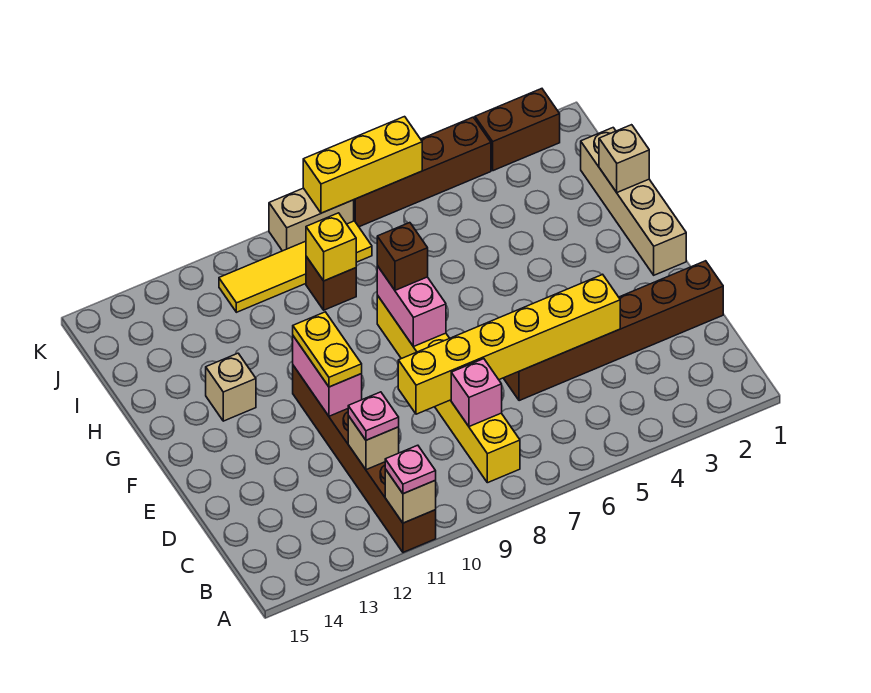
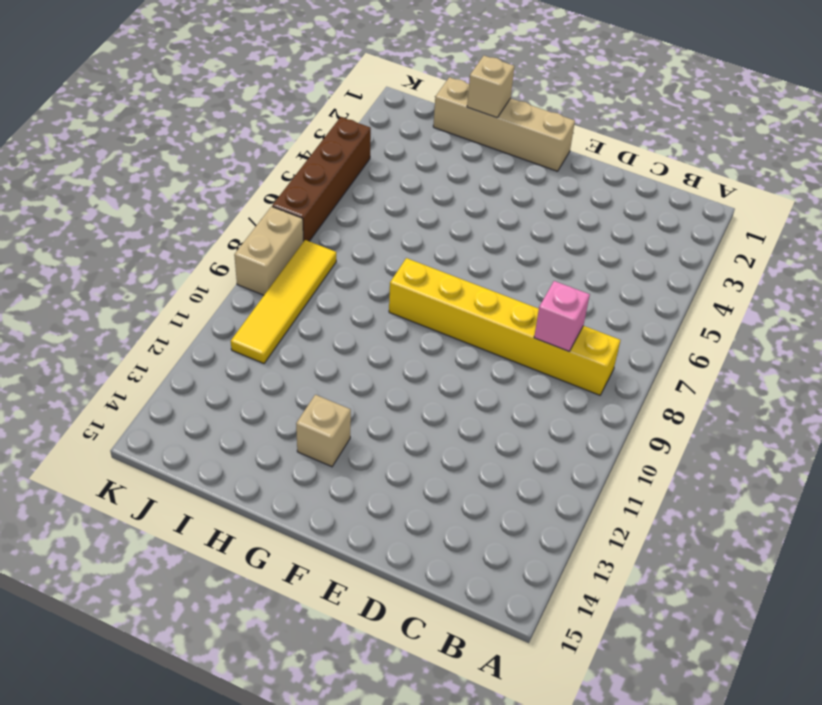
none -> brown 1x6 brick [293,366,436,552]
none -> brown 1x6 brick [504,261,723,401]
none -> brown 1x1 brick [306,256,356,310]

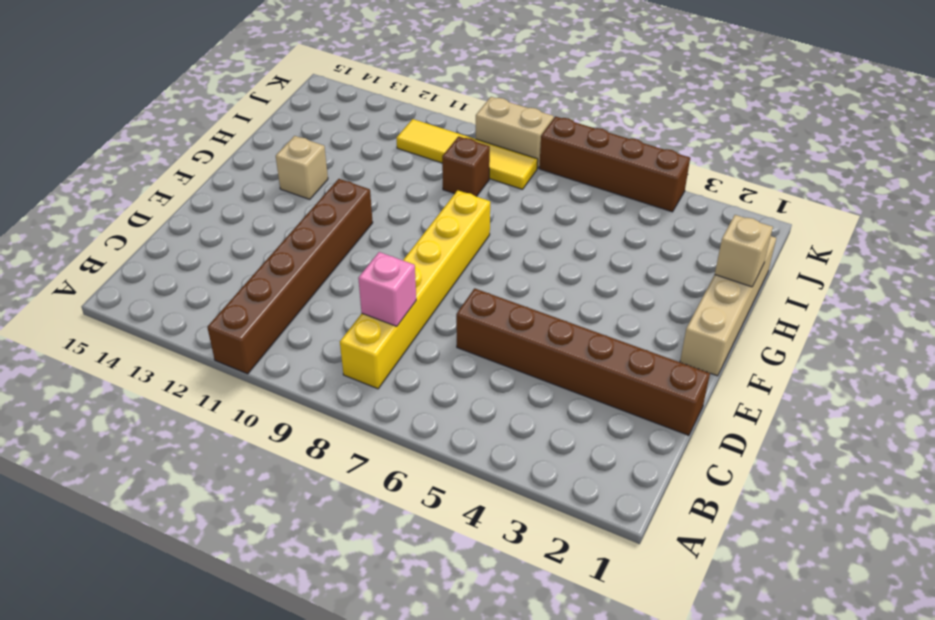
none -> brown 1x2 brick [475,89,560,171]
none -> tan 1x1 brick [385,469,436,523]
none -> tan 1x1 brick [348,416,399,470]

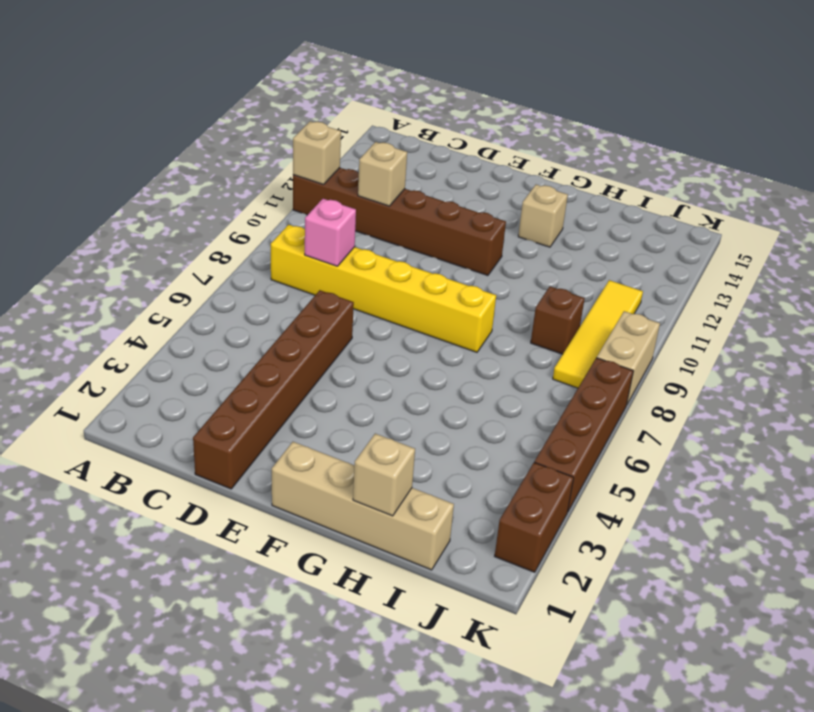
none -> yellow 1x6 brick [398,274,620,414]
none -> pink 1x2 brick [293,336,362,416]
none -> pink 1x2 brick [377,266,446,347]

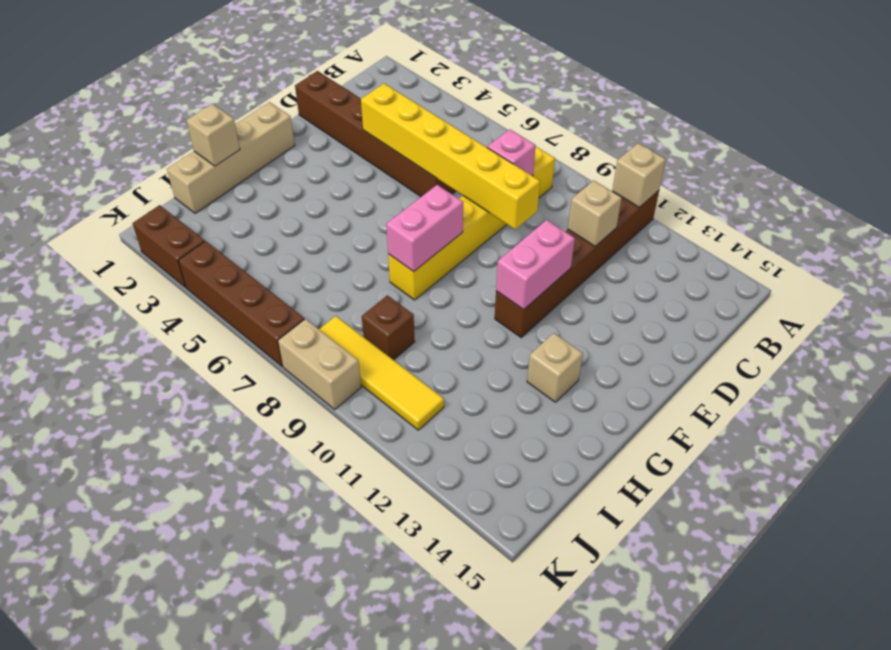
none -> yellow 1x1 brick [306,213,356,281]
none -> yellow 1x3 brick [303,117,422,213]
none -> pink 1x1 plate [385,445,436,494]

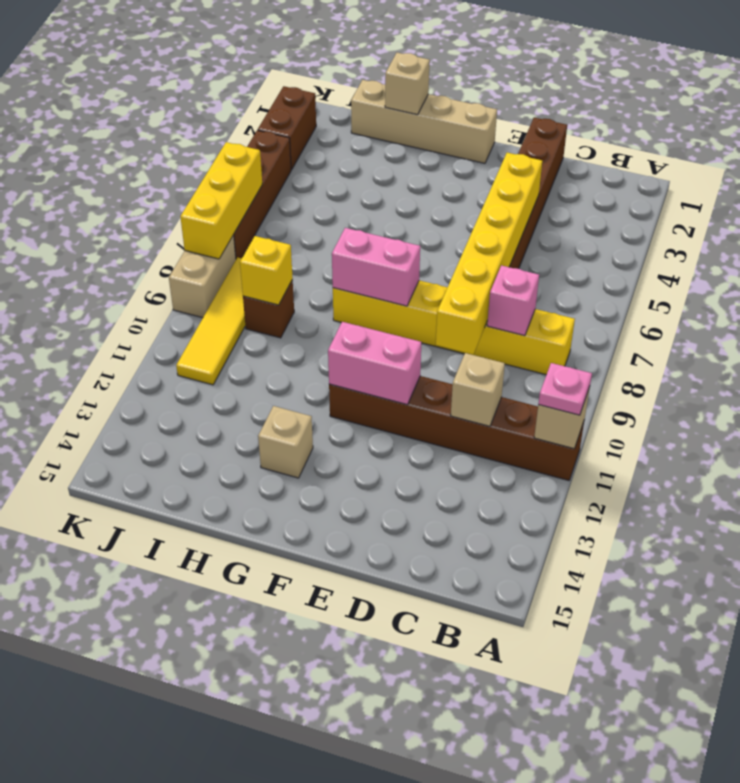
none -> pink 1x1 plate [348,392,399,440]
none -> yellow 1x2 plate [293,312,362,387]
none -> brown 1x1 brick [377,223,428,290]

